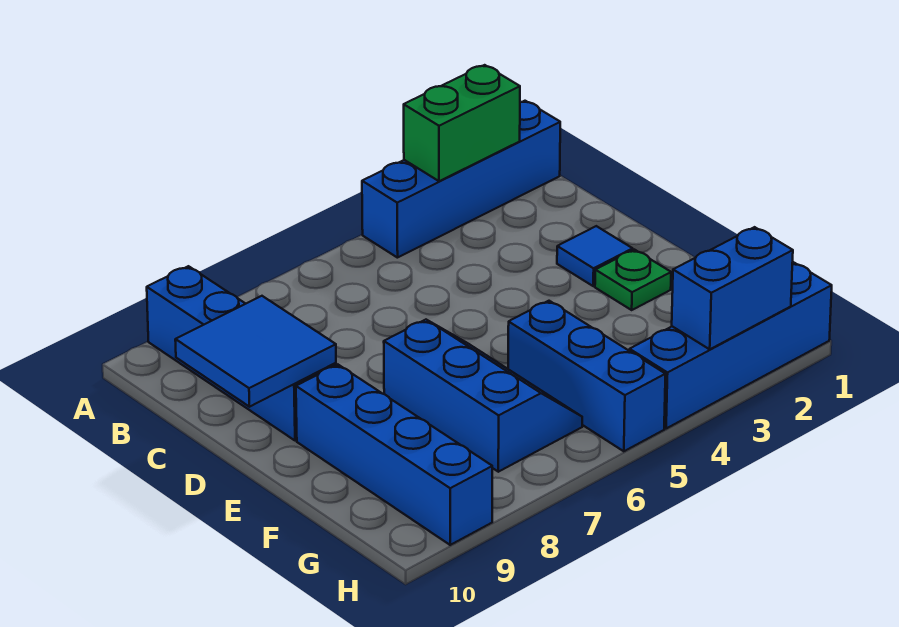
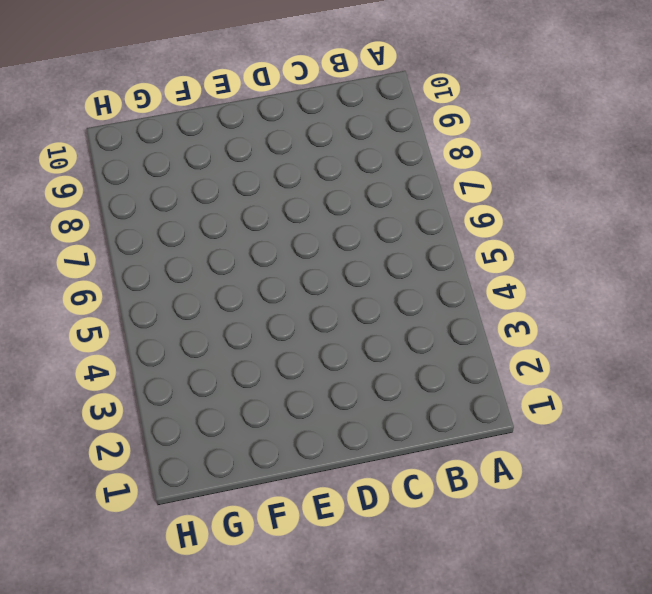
none -> blue 1x4 brick [362,101,560,258]
none -> blue 1x4 brick [147,266,336,441]

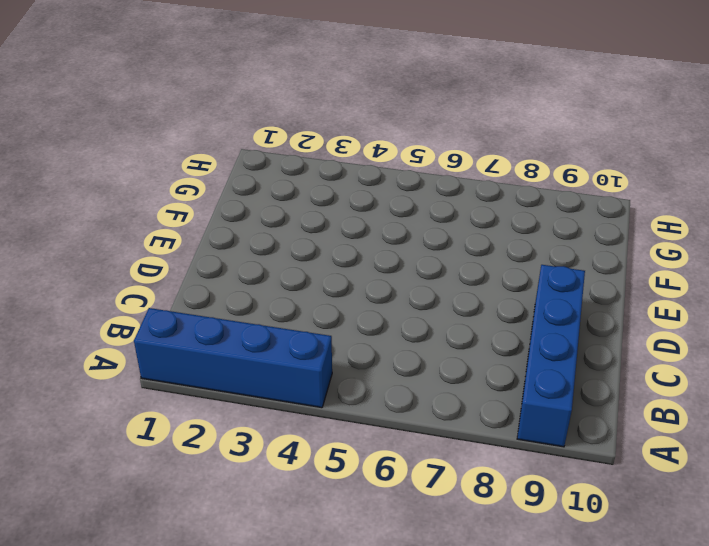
none -> blue 1x1 tile [557,226,633,286]
none -> green 1x1 plate [595,250,671,310]

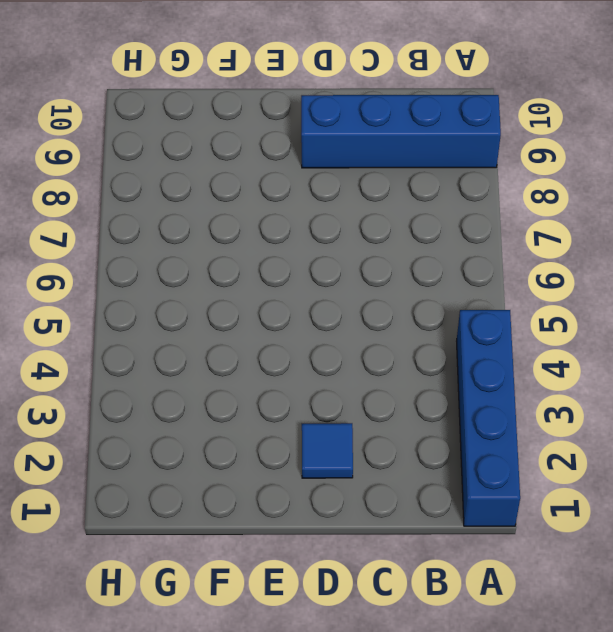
none -> green 1x1 plate [595,250,671,310]
none -> blue 2x3 slope [384,320,582,472]

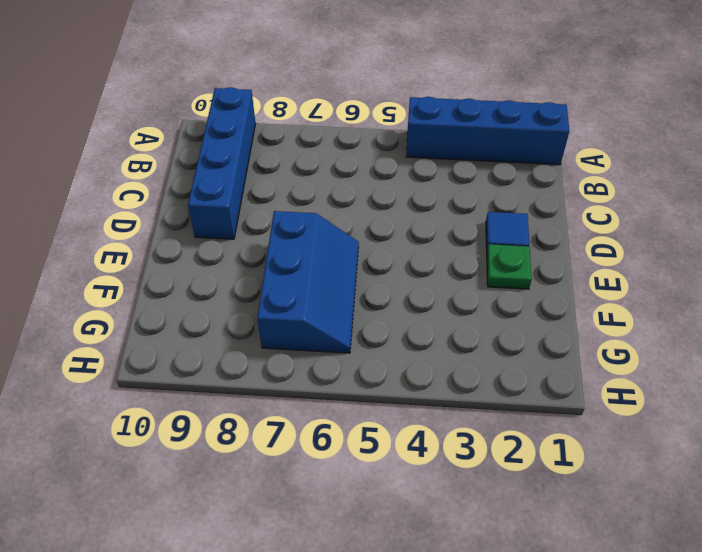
none -> blue 1x4 brick [296,365,492,545]
none -> blue 1x3 brick [508,301,665,451]

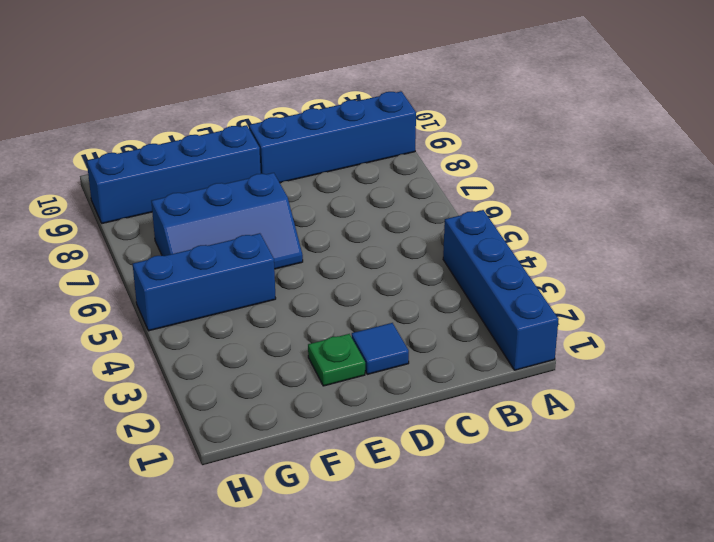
none -> blue 1x4 brick [630,262,832,428]
none -> green 1x2 brick [404,65,520,181]

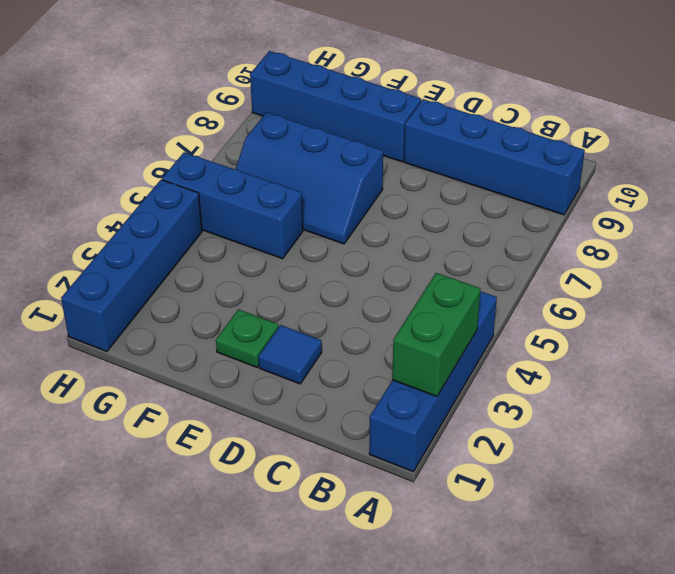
none -> blue 2x2 tile [175,296,336,407]
none -> blue 1x2 brick [672,227,793,349]

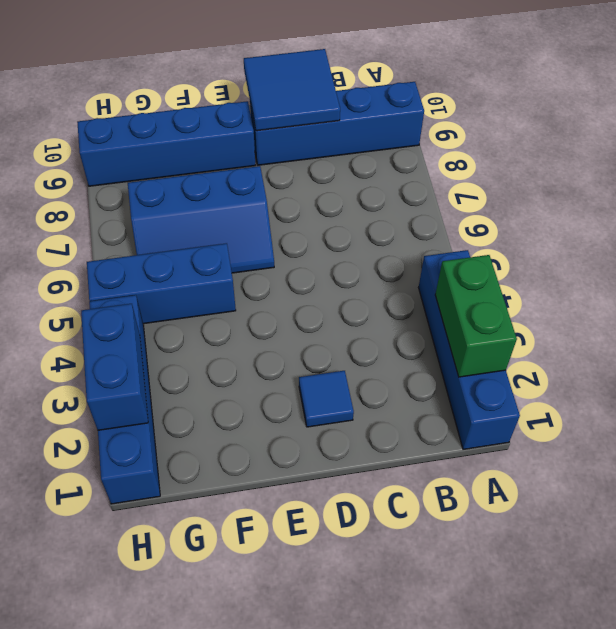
none -> green 1x1 plate [595,250,671,310]

